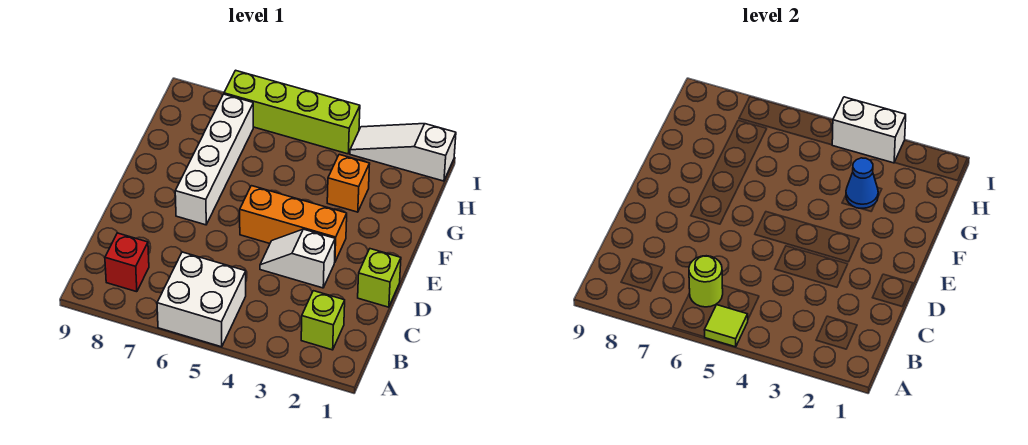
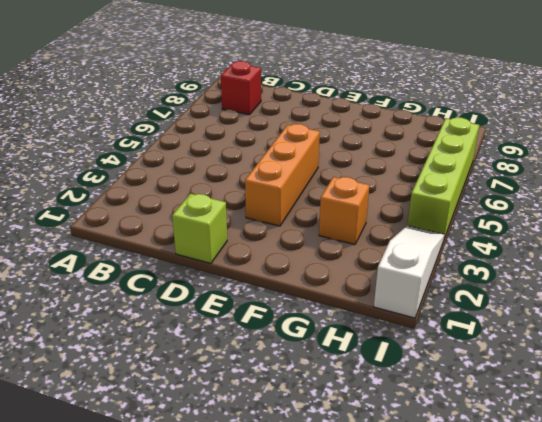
none -> white 2x2 brick [157,252,246,347]
none -> lime 1x1 brick [301,291,345,350]
none -> white 1x2 slope [260,229,335,288]

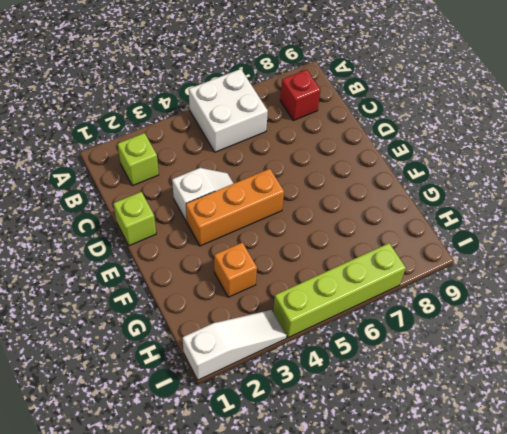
none -> white 1x4 brick [175,94,253,225]
none -> lime 1x1 tile [705,305,748,347]
none -> lime 1x1 round brick [689,256,723,307]

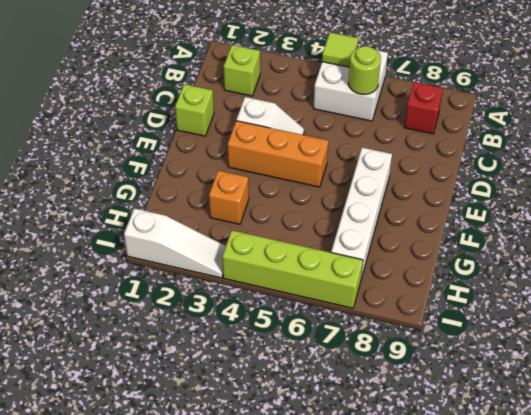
none -> blue 1x1 cone [846,158,878,208]
none -> white 1x2 brick [832,97,906,163]

